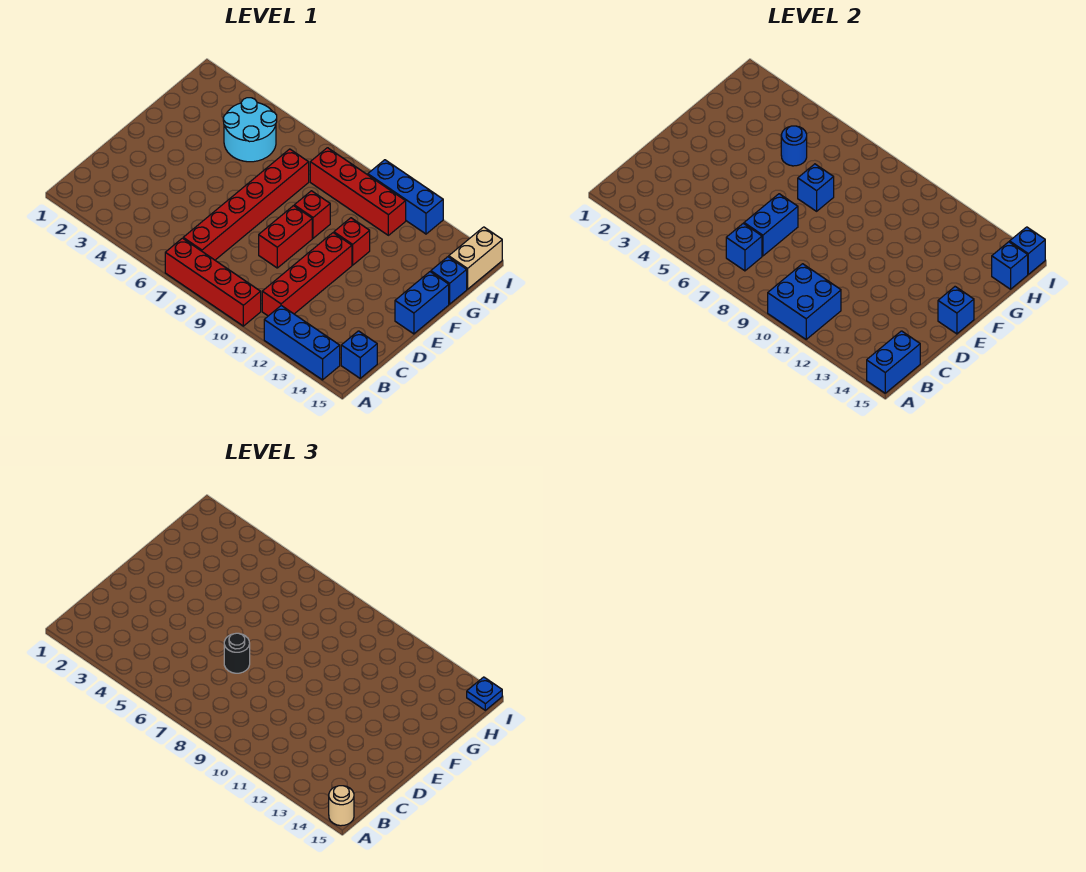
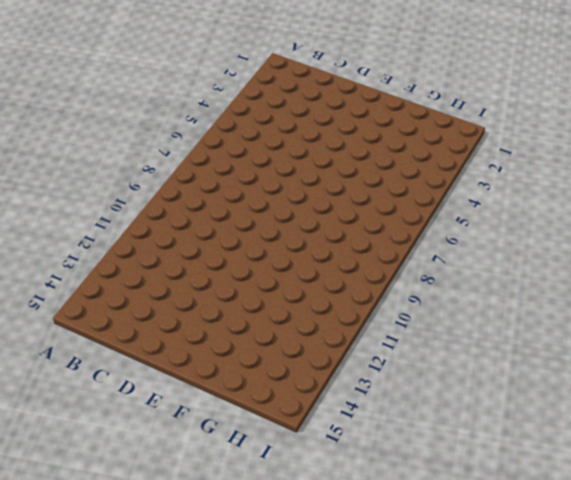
none -> red 1x4 brick [165,238,261,326]
none -> blue 1x3 brick [264,306,340,380]
none -> red 1x6 brick [183,149,309,260]

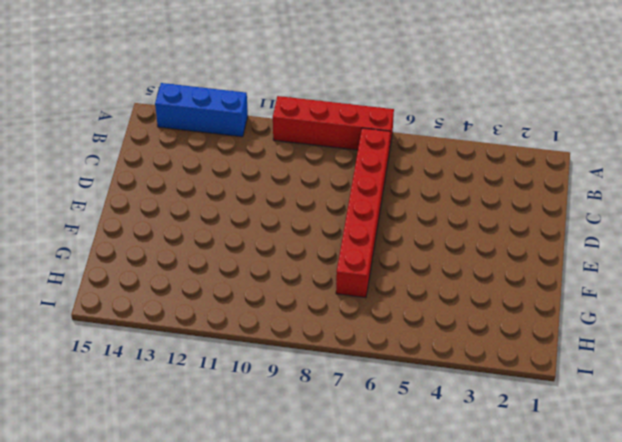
none -> red 1x4 brick [262,233,352,316]
none -> blue 1x1 brick [341,331,377,378]
none -> red 1x2 brick [259,206,312,268]

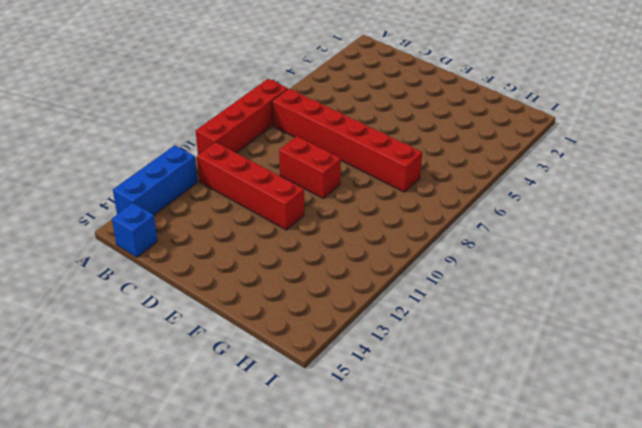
none -> blue 1x2 brick [395,272,449,334]
none -> red 1x1 brick [294,191,330,238]
none -> red 1x1 brick [334,218,370,265]

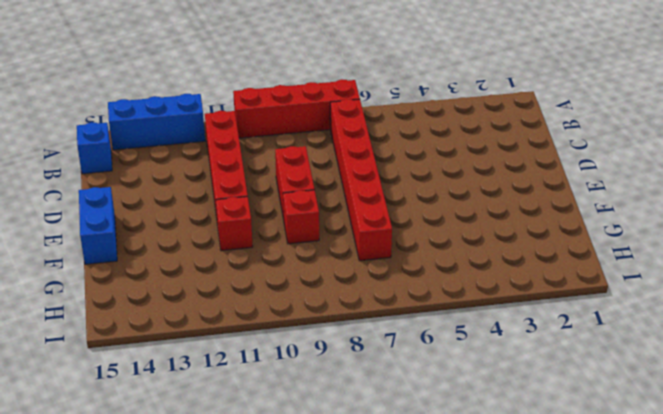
none -> cyan 2x2 round brick [223,98,277,162]
none -> blue 1x1 brick [431,257,467,304]
none -> red 1x4 brick [310,148,406,235]

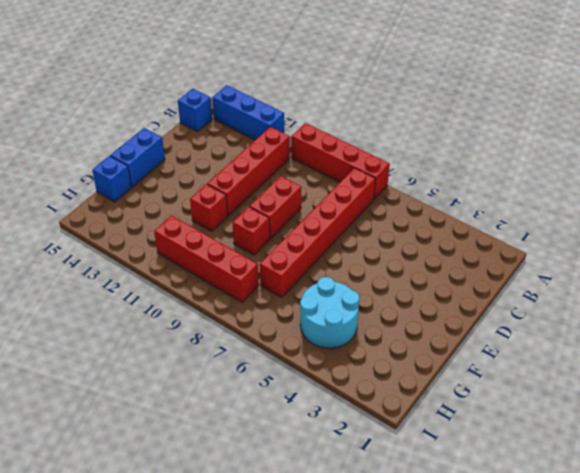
none -> tan 1x2 brick [449,227,502,289]
none -> blue 1x3 brick [368,160,443,234]
none -> blue 2x2 brick [768,264,841,339]

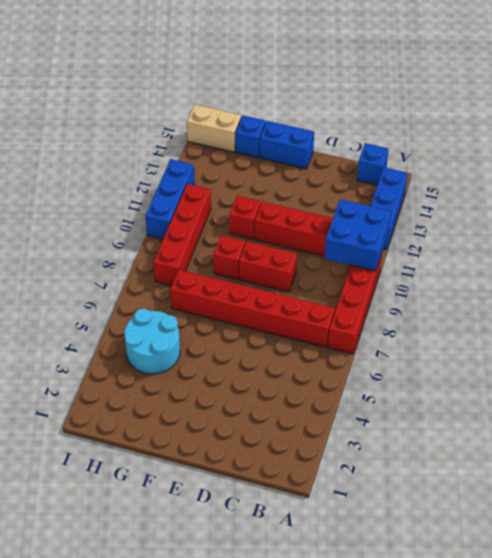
none -> blue 1x2 brick [867,331,920,393]
none -> blue 1x1 brick [726,223,762,271]
none -> blue 1x2 brick [744,194,798,256]

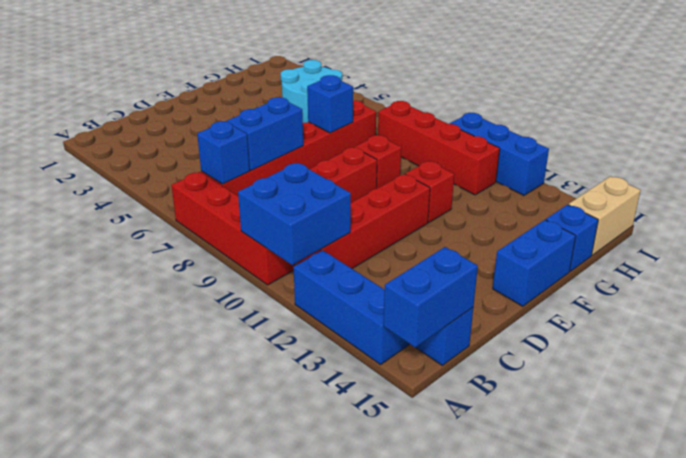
none -> blue 1x1 brick [938,287,974,334]
none -> blue 1x1 round brick [781,126,807,166]
none -> blue 1x1 brick [992,242,1028,289]

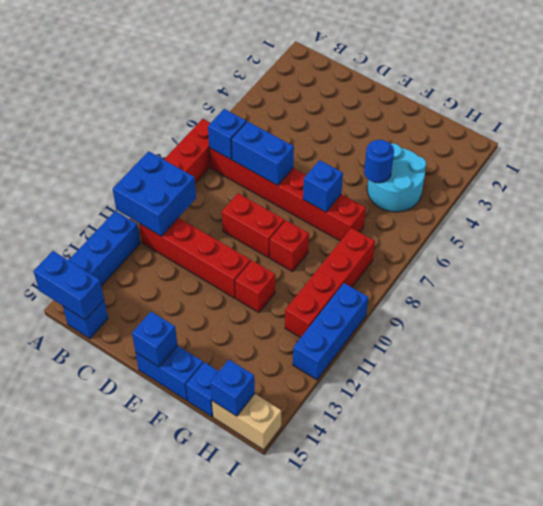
none -> blue 1x1 brick [1010,227,1045,274]
none -> tan 1x1 round brick [329,786,354,826]
none -> black 1x1 round brick [224,633,250,673]

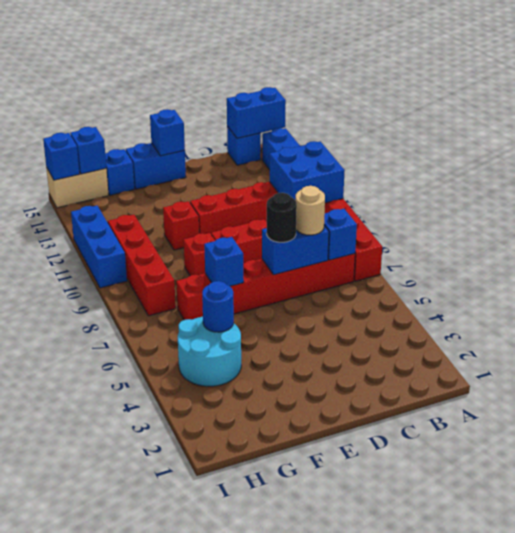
tan 1x1 round brick [296,186,325,235] -> tan 1x1 round brick moved to [329,786,354,826]
none -> blue 1x1 plate [467,677,502,710]

